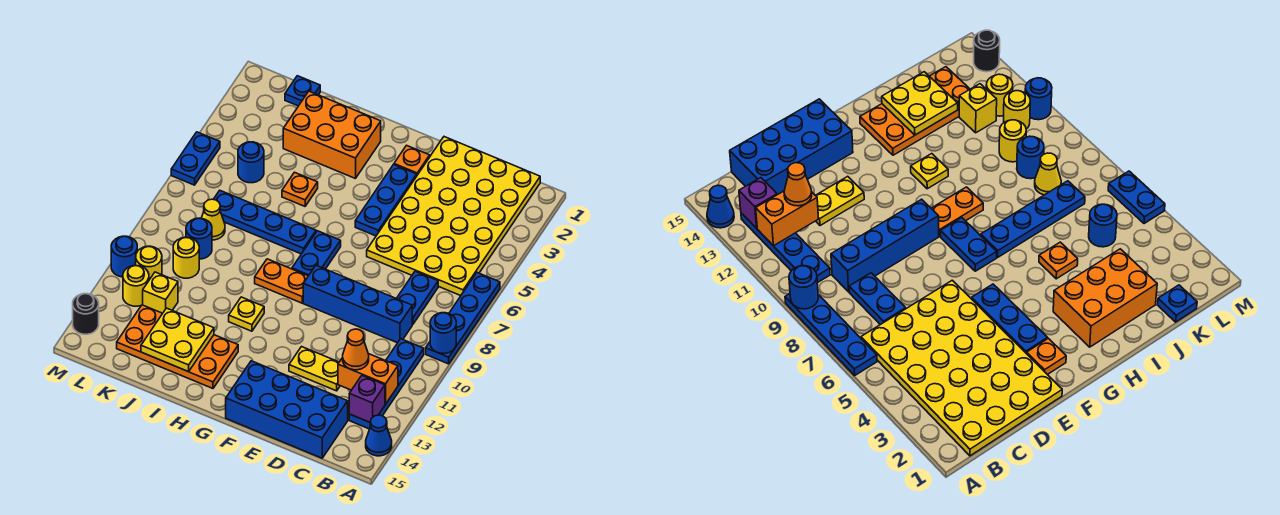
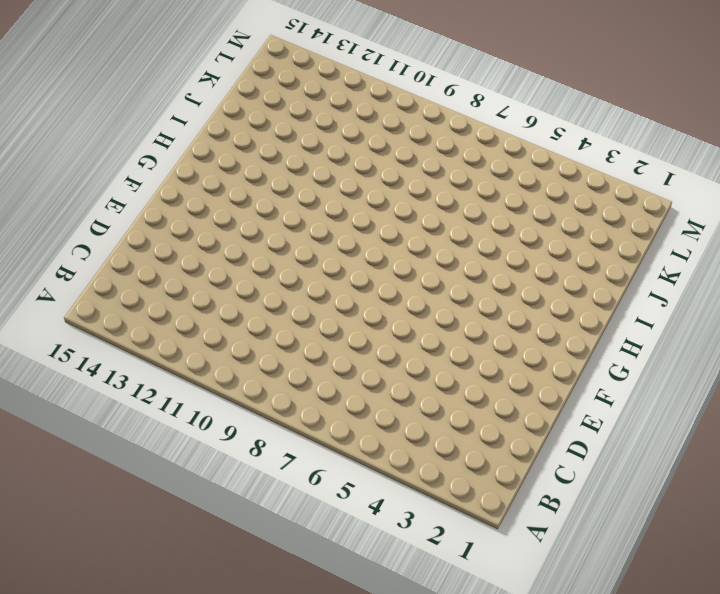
none -> blue 1x4 plate [426,273,500,364]
none -> blue 1x1 cone [366,415,392,456]
none -> yellow 4x6 plate [367,137,540,296]
none -> blue 1x4 plate [349,339,424,429]

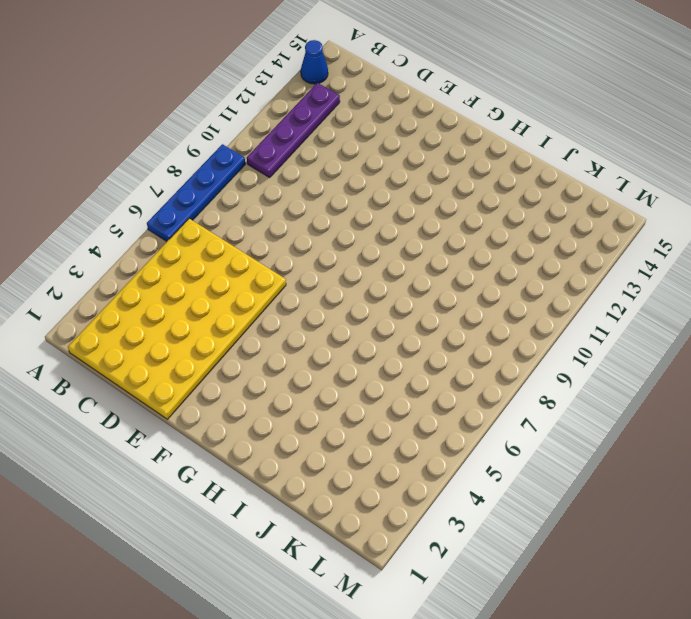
purple 1x4 plate [247,83,340,177] -> blue 1x4 plate [349,339,424,429]
none -> blue 1x2 plate [396,271,438,325]
none -> blue 1x4 brick [303,266,412,343]
none -> blue 2x4 brick [226,361,348,458]
none -> yellow 1x2 plate [289,347,340,391]

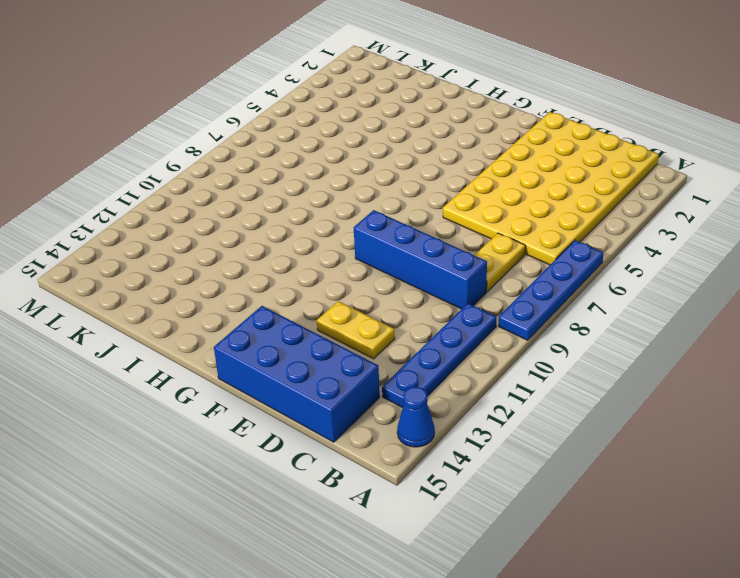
yellow 1x2 plate [474,233,525,292] -> blue 1x2 plate [396,271,438,325]
none -> orange 1x1 plate [394,145,430,175]
none -> blue 1x3 plate [355,165,417,236]
none -> blue 1x2 plate [292,231,341,276]
none -> orange 1x2 plate [255,259,308,303]

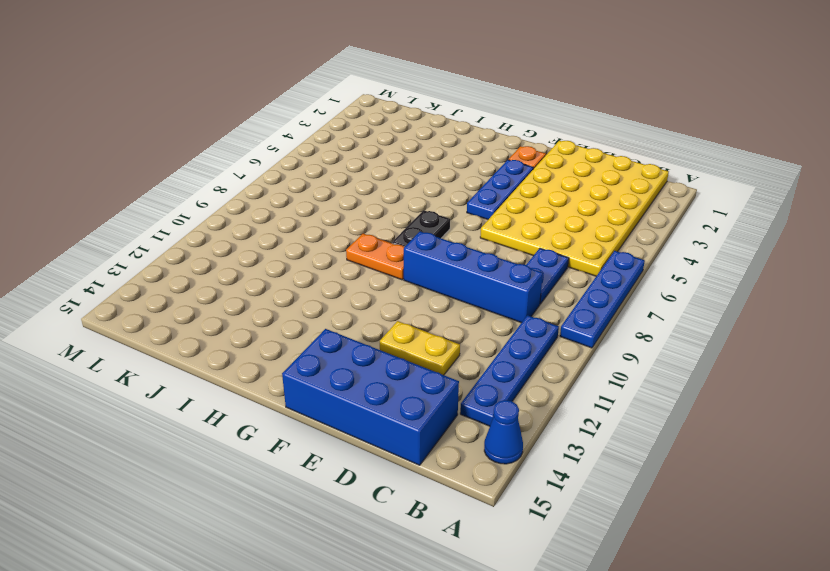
black 1x2 plate [392,210,450,247] -> blue 1x2 plate [292,231,341,276]
none -> orange 2x3 brick [283,91,381,179]
none -> blue 1x4 plate [213,190,316,254]
none -> yellow 1x1 plate [229,297,264,331]
none -> orange 2x4 plate [117,305,238,388]

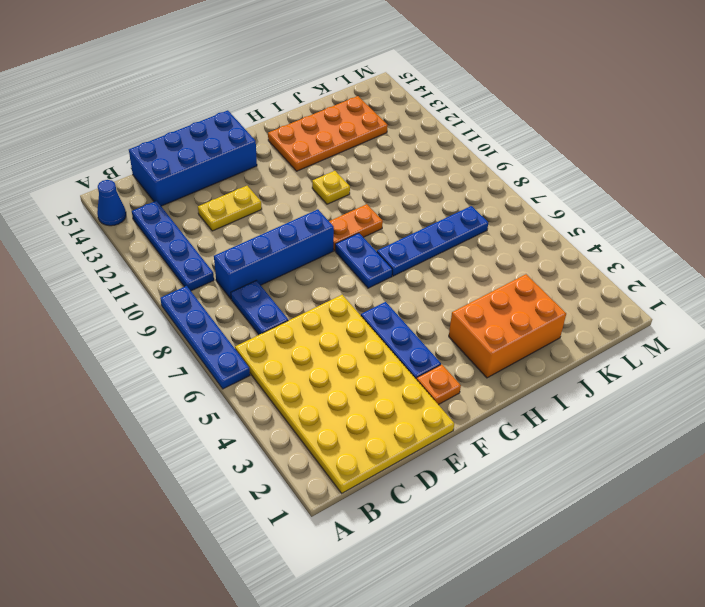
none -> orange 1x1 plate [282,172,318,206]
none -> blue 1x1 plate [285,76,320,106]
none -> blue 1x1 round brick [238,142,264,183]
none -> yellow 1x1 cone [202,199,225,240]

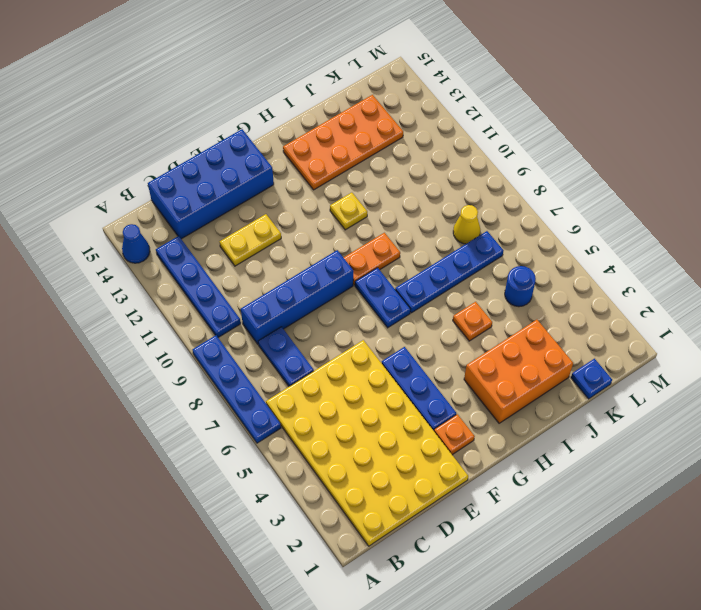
none -> blue 1x1 round brick [186,218,212,259]
none -> yellow 1x1 round brick [173,237,199,278]
none -> yellow 1x1 brick [143,272,178,313]
none -> yellow 1x1 round brick [136,246,162,280]

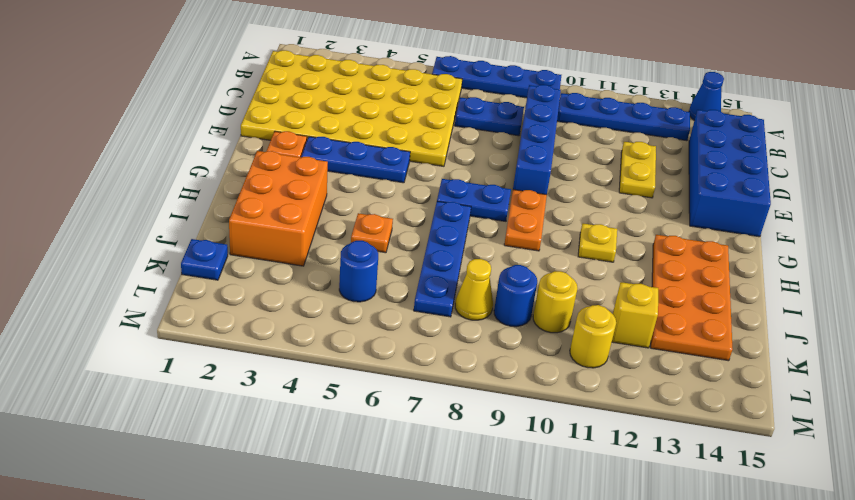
none -> yellow 1x1 round brick [123,266,149,306]
none -> blue 1x2 plate [171,132,220,185]
none -> blue 1x1 round brick [111,236,137,277]
none -> black 1x1 round brick [73,294,99,334]

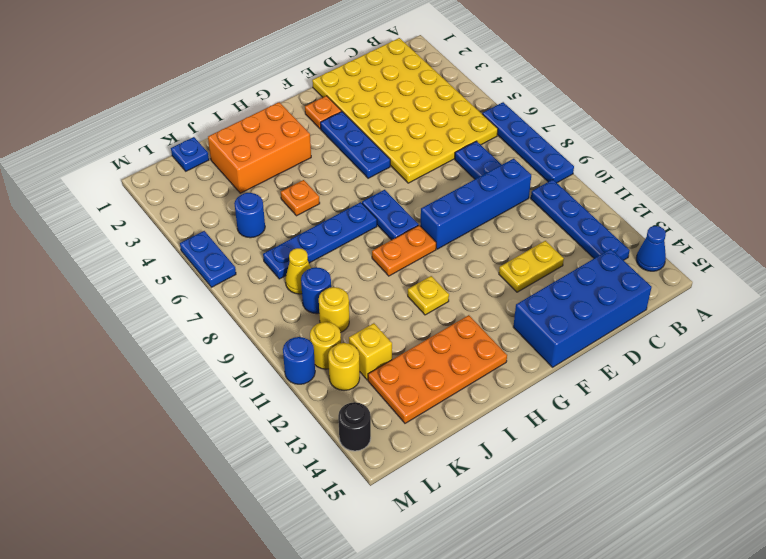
none -> blue 1x1 round brick [430,313,456,353]
none -> orange 1x2 brick [338,354,398,404]
none -> purple 1x1 brick [349,376,385,422]
none -> yellow 2x2 plate [141,308,214,372]

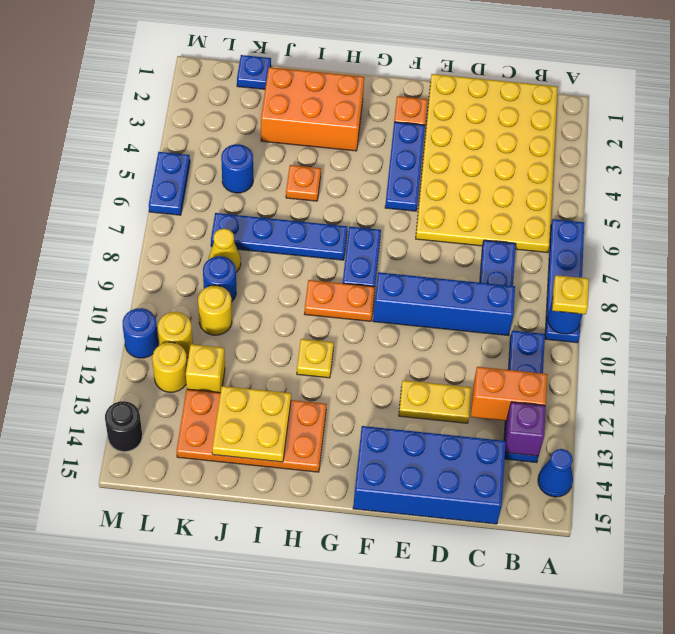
yellow 1x1 plate [552,275,589,314] -> none
none -> orange 1x1 cone [343,329,369,370]

